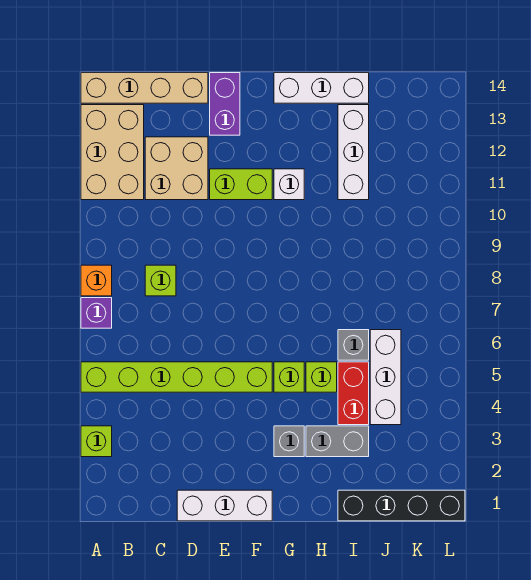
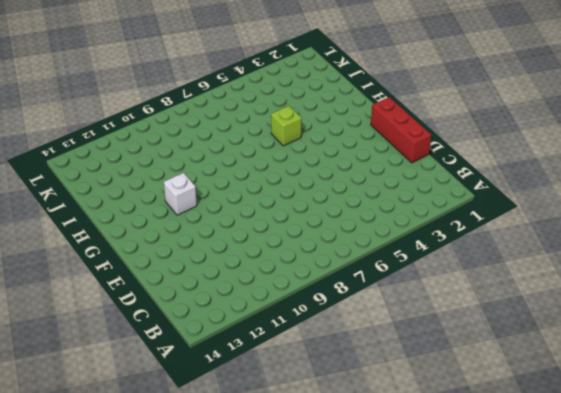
red 1x3 brick [371,97,431,163] -> white 1x3 brick [177,490,272,521]
none -> lime 1x1 brick [81,426,112,457]
none -> lime 1x6 brick [81,362,272,392]
none -> purple 1x1 brick [81,298,112,328]

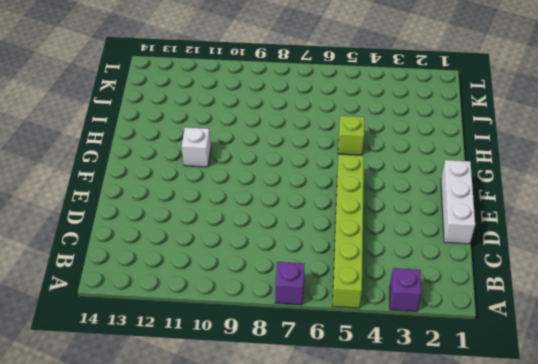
purple 1x1 brick [390,268,421,311] -> lime 1x1 brick [81,426,112,457]
none -> orange 1x1 brick [81,265,112,296]
none -> tan 2x3 brick [81,105,144,200]
none -> tan 1x4 brick [81,73,208,103]

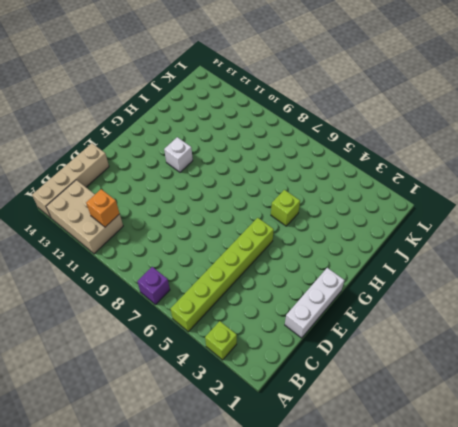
orange 1x1 brick [86,189,120,227] -> orange 1x1 brick moved to [81,265,112,296]
none -> lime 1x1 brick [145,265,176,296]
none -> tan 2x2 brick [145,137,208,200]
none -> lime 1x2 brick [210,169,272,200]

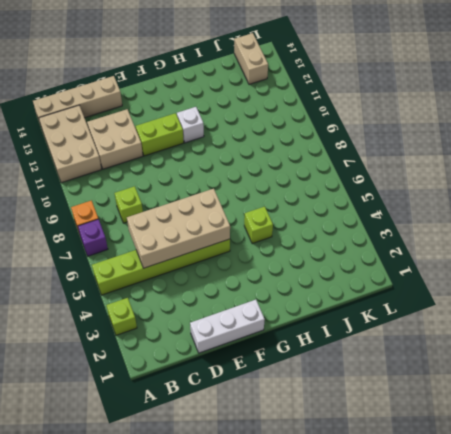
tan 2x4 brick [127,189,230,268] -> none
tan 1x2 brick [234,33,268,84] -> none
none -> purple 1x2 brick [210,73,240,135]
none -> grey 1x1 brick [274,426,304,457]
none -> lime 1x1 brick [274,362,304,392]

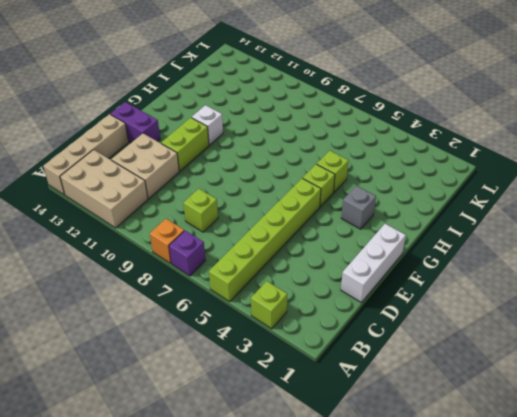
none -> white 1x3 brick [274,73,369,103]
none -> grey 1x2 brick [306,426,369,457]
none -> black 1x4 brick [338,490,465,521]

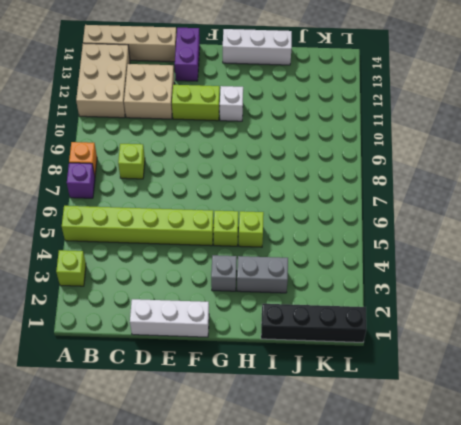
none -> red 1x2 brick [338,362,369,425]
none -> grey 1x1 brick [338,330,369,360]
none -> white 1x3 brick [338,105,369,200]

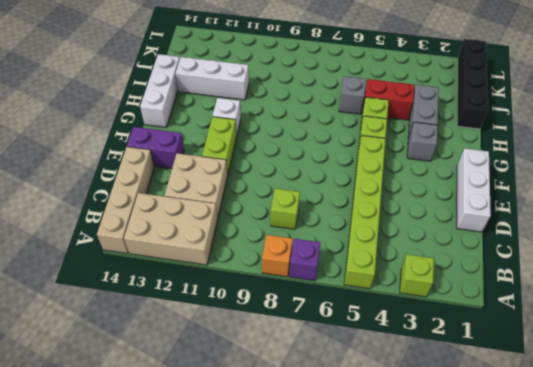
none -> white 1x3 brick [370,330,401,425]

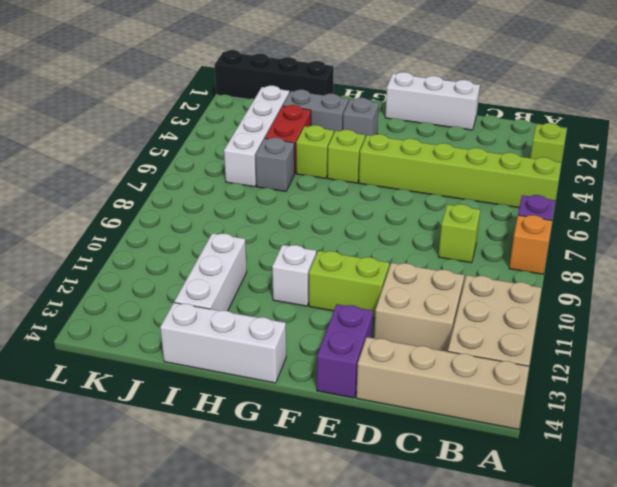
white 1x4 brick [224,86,289,187] -> white 1x3 brick [370,330,401,425]

